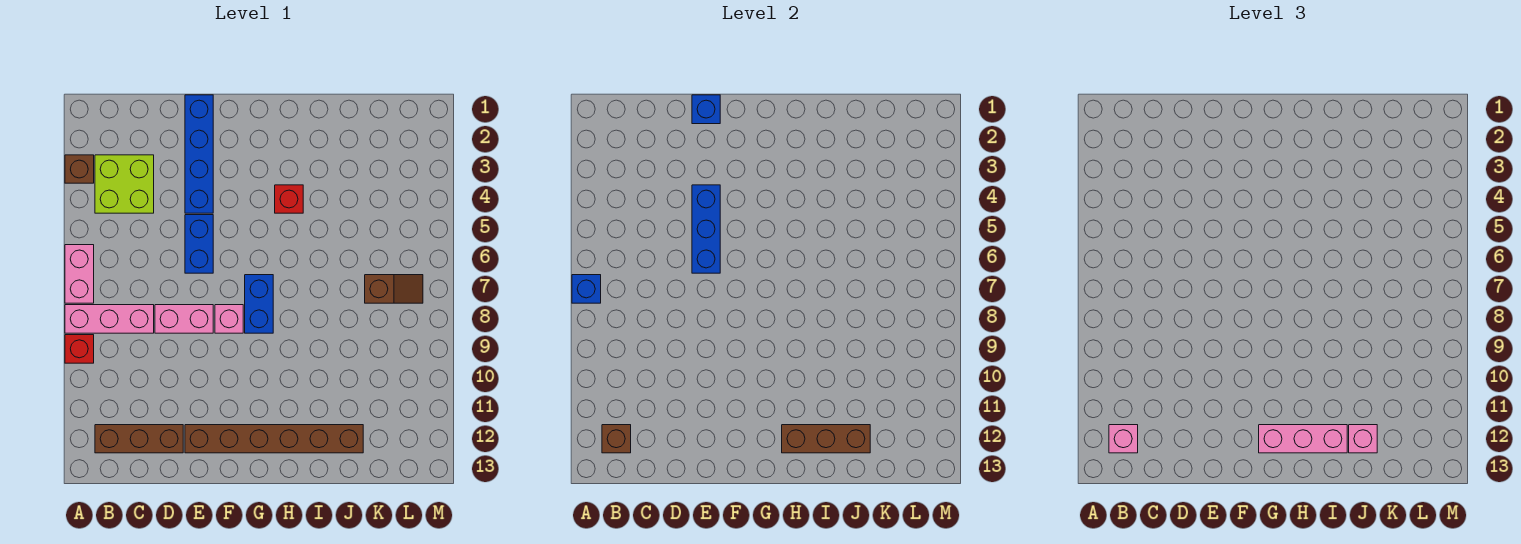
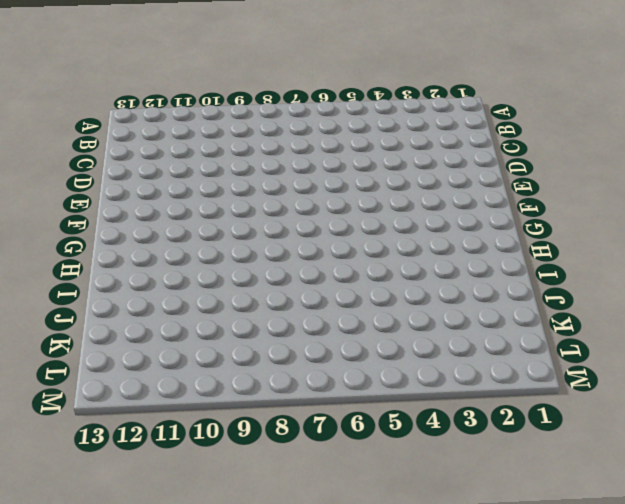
none -> brown 1x1 brick [65,155,94,183]
none -> pink 1x2 brick [65,245,94,303]
none -> pink 1x3 brick [65,305,154,333]

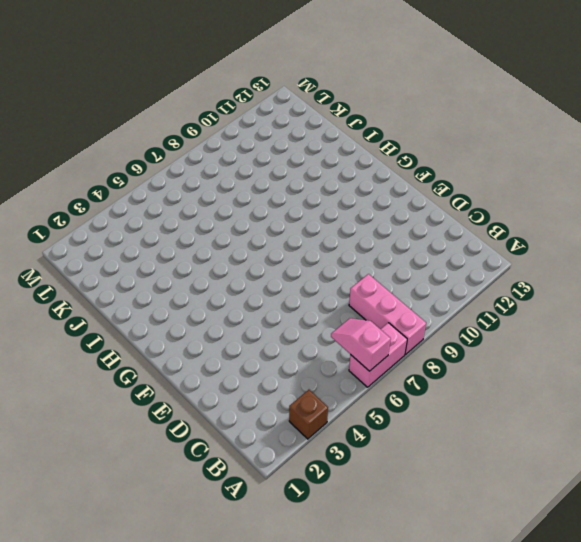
pink 1x2 slope [331,318,391,371] -> none
none -> red 1x1 brick [65,335,94,363]
none -> lime 2x2 brick [95,155,154,213]
none -> brown 1x3 brick [95,425,183,453]

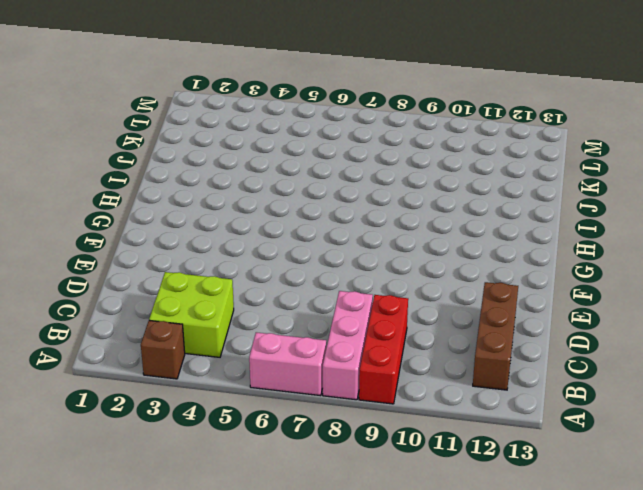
red 1x3 brick [359,295,408,404] -> red 1x1 brick [65,335,94,363]
none -> pink 1x2 brick [155,305,213,333]
none -> blue 1x4 brick [185,95,213,213]
none -> blue 1x2 brick [185,215,213,273]

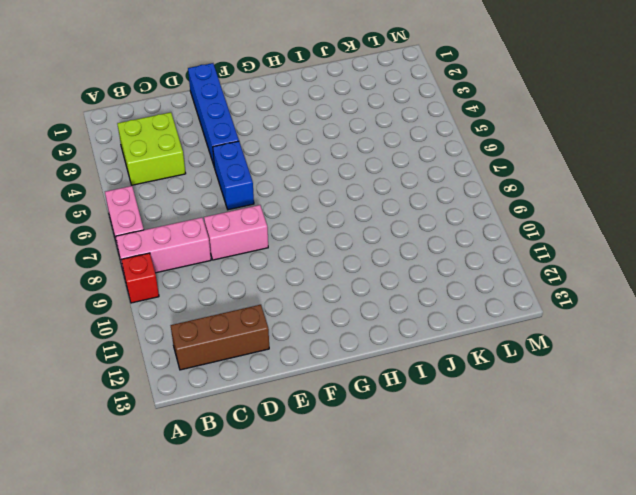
none -> brown 1x1 brick [65,155,94,183]
none -> brown 1x6 brick [185,425,363,453]
none -> pink 1x1 brick [215,305,243,333]

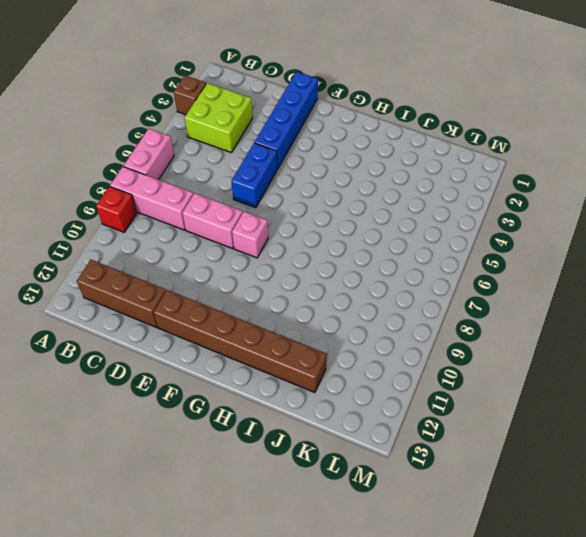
none -> blue 1x2 brick [245,275,273,333]
none -> red 1x1 brick [275,185,303,213]
none -> brown 1x2 slope [365,275,423,303]

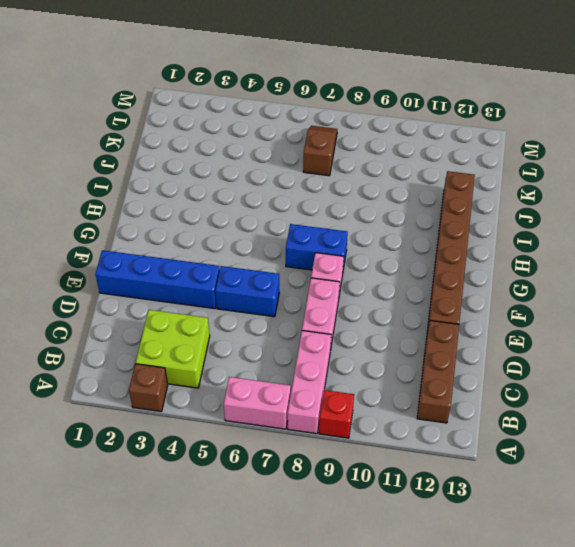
none -> red 1x1 brick [275,185,303,213]
none -> blue 1x1 brick [572,275,601,303]
none -> brown 1x1 brick [602,425,631,453]

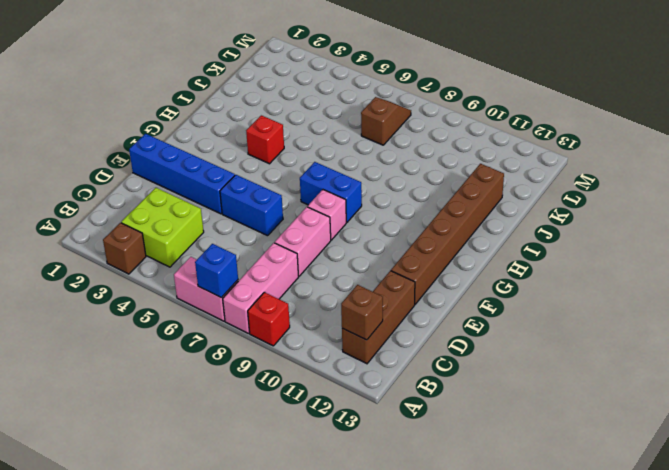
none -> blue 1x1 brick [692,95,720,124]
none -> blue 1x3 brick [692,185,720,273]
none -> brown 1x3 brick [782,425,870,453]

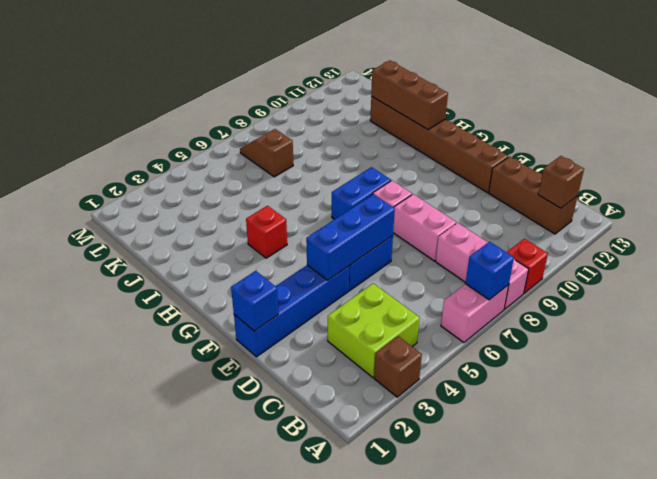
none -> pink 1x1 brick [1109,425,1138,453]
none -> pink 1x3 brick [1259,425,1347,453]
none -> pink 1x1 brick [1349,425,1377,453]

